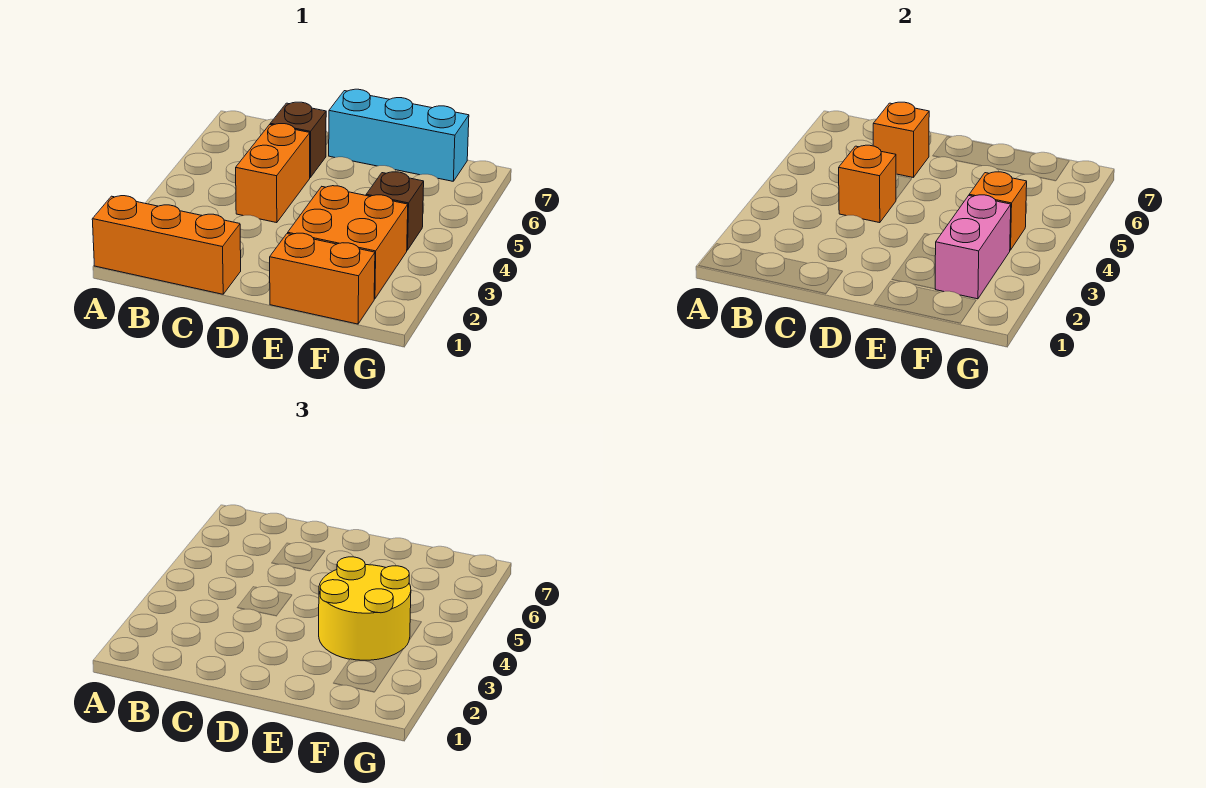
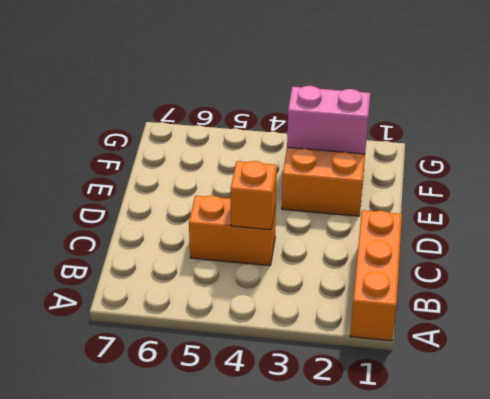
none -> brown 1x1 brick [270,102,326,178]
none -> cyan 1x3 brick [329,89,469,181]
none -> orange 1x2 brick [270,233,375,324]

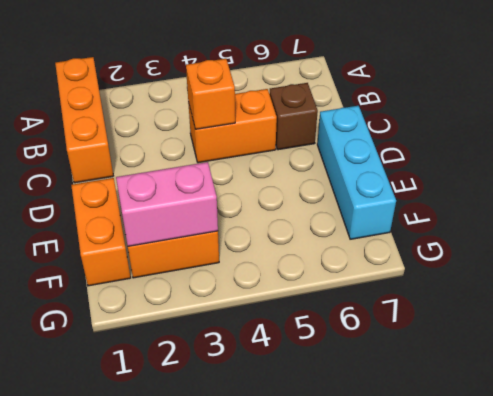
none -> brown 1x1 brick [366,172,424,250]
none -> orange 1x1 brick [873,102,929,178]
none -> orange 1x1 brick [969,172,1027,250]

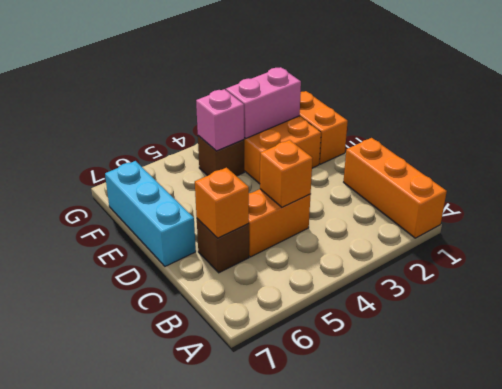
pink 1x1 brick [196,89,244,151] -> orange 1x1 brick [969,172,1027,250]
none -> yellow 2x2 round brick [319,557,411,660]

